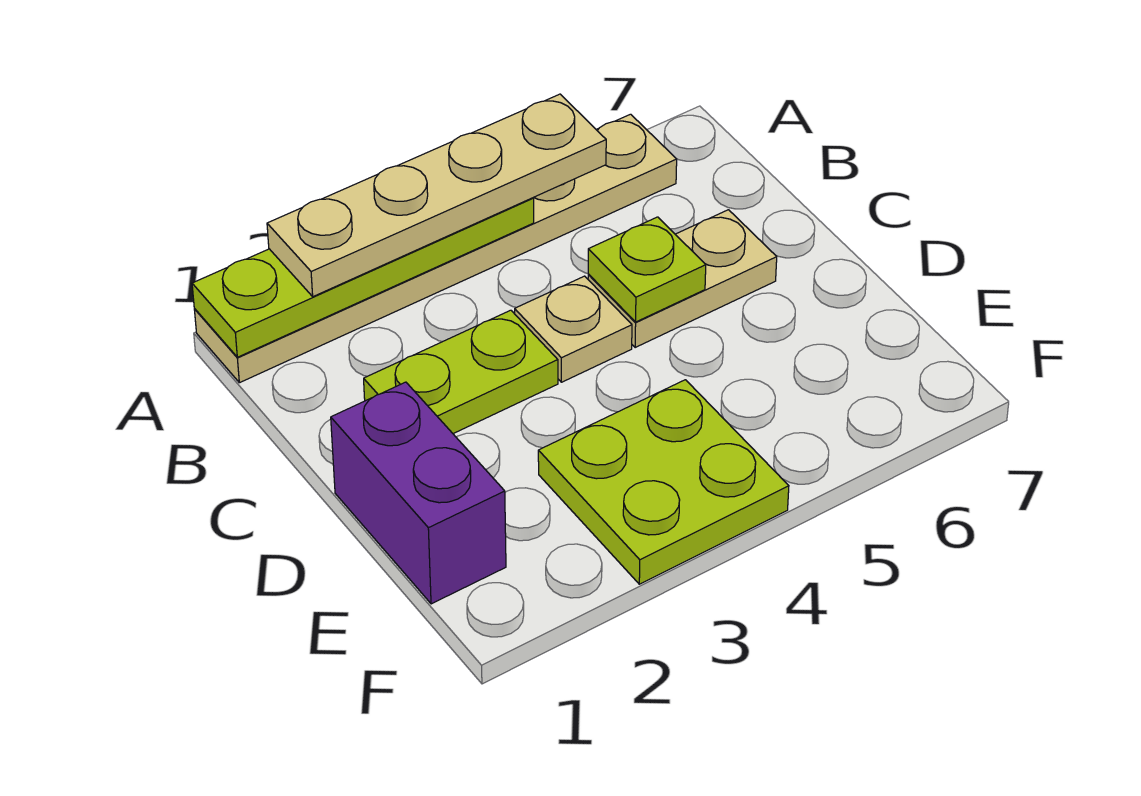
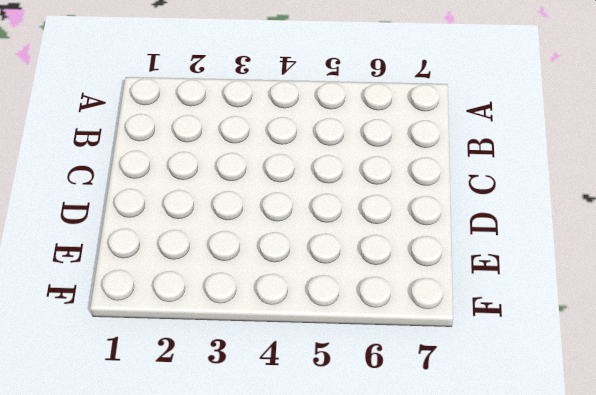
none -> tan 1x6 plate [194,114,677,383]
none -> lime 1x2 plate [364,310,558,434]

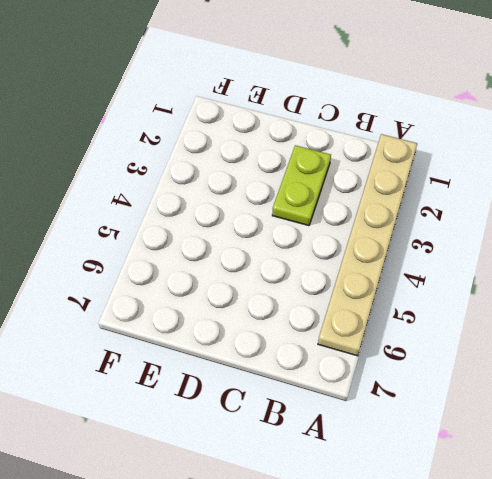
none -> tan 1x1 plate [515,276,632,382]
none -> tan 1x2 plate [588,210,777,347]

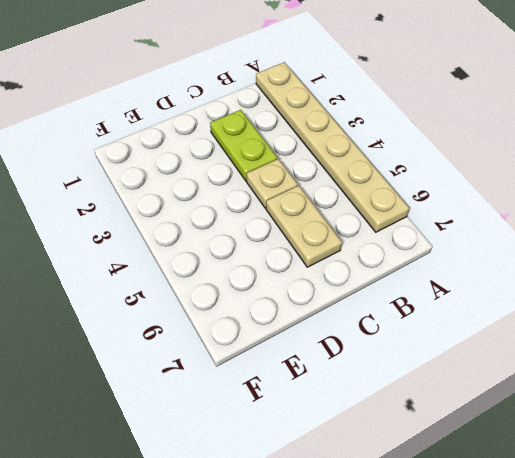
none -> purple 1x2 brick [331,382,506,604]
none -> lime 2x2 plate [538,380,789,584]

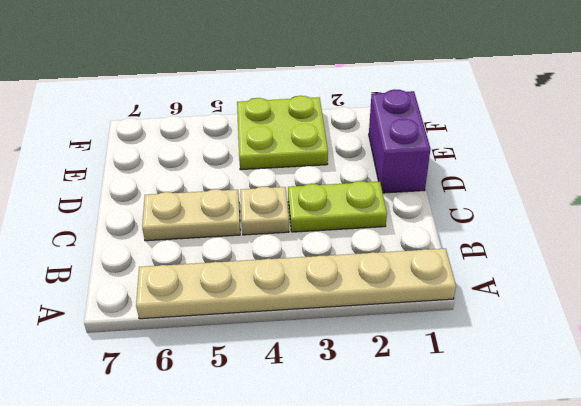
none -> lime 1x4 plate [192,198,534,357]
none -> lime 1x1 plate [588,217,706,322]

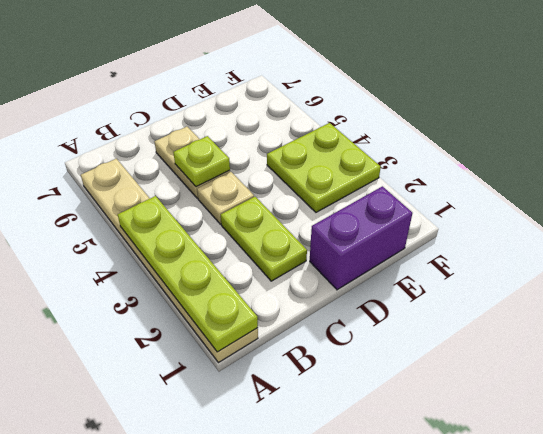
none -> tan 1x4 plate [267,94,606,297]

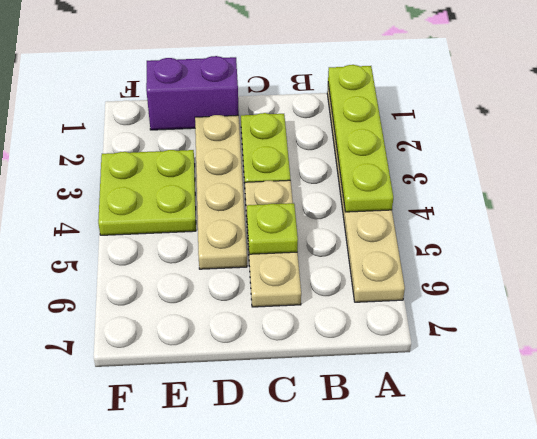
tan 1x4 plate [195,115,247,269] -> tan 1x4 plate moved to [267,94,606,297]

